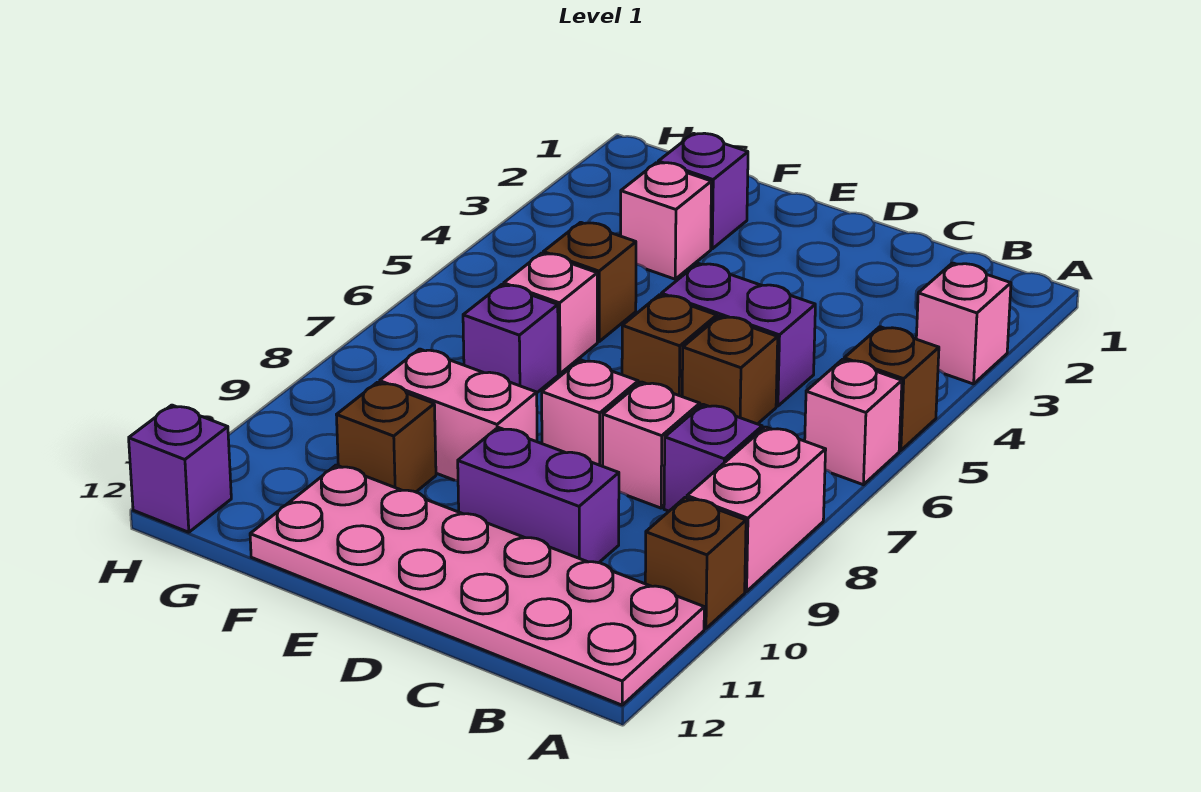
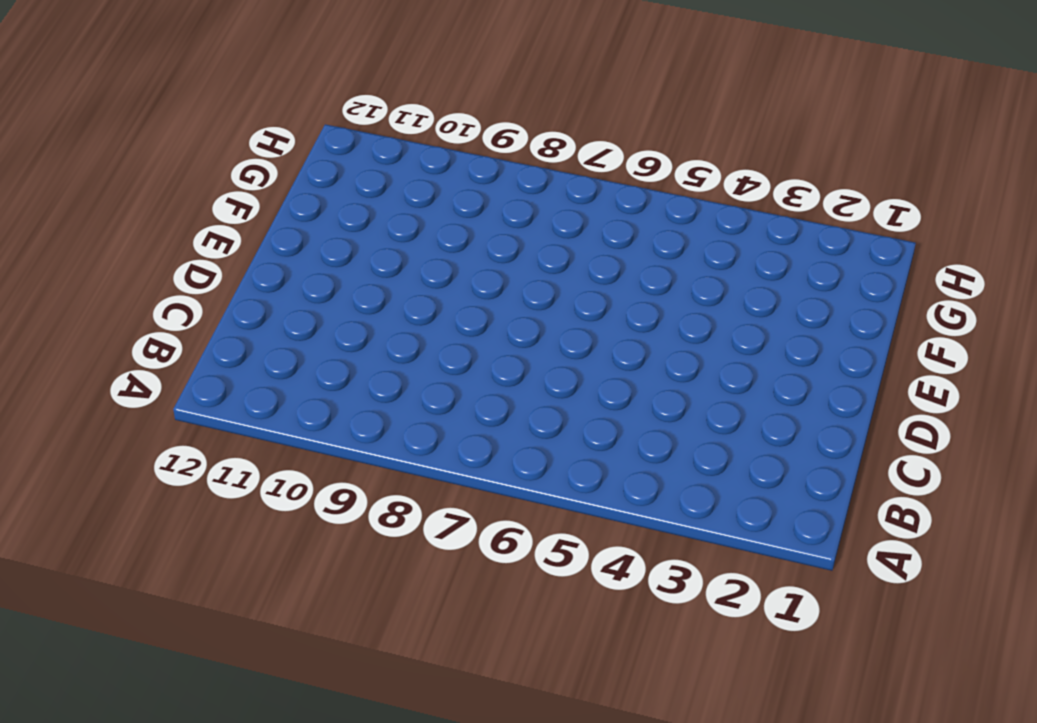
none -> pink 1x1 brick [916,263,1011,384]
none -> brown 1x1 brick [844,327,939,451]
none -> pink 1x1 brick [805,360,902,485]

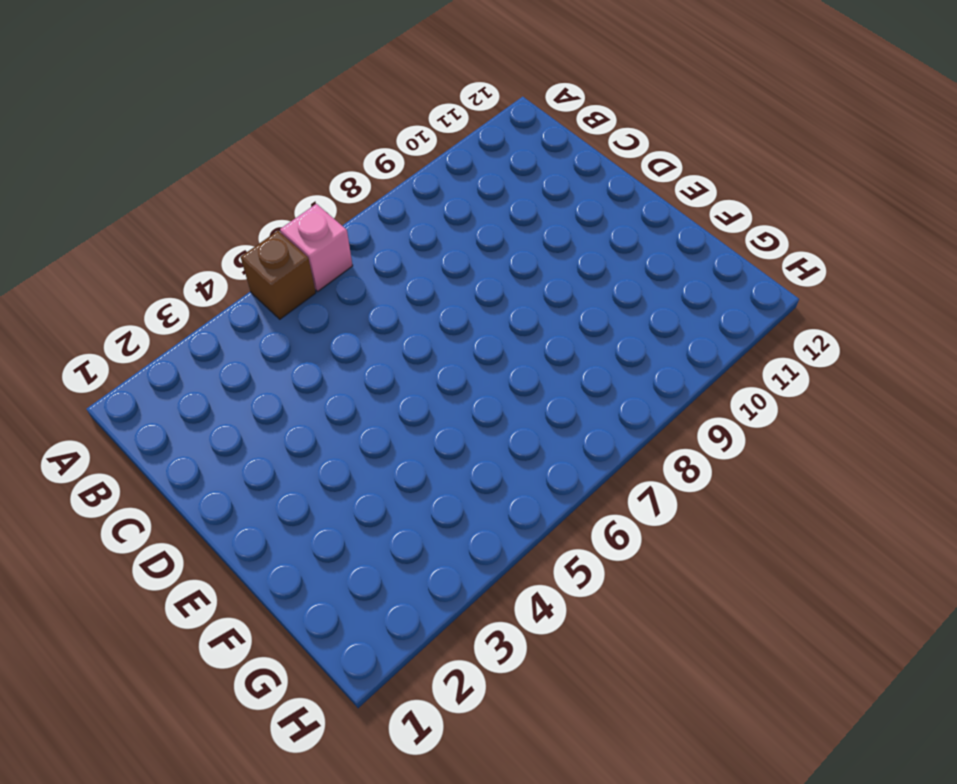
none -> pink 1x1 brick [916,263,1011,384]
none -> pink 1x2 brick [687,427,826,592]
none -> brown 1x1 brick [645,497,746,629]

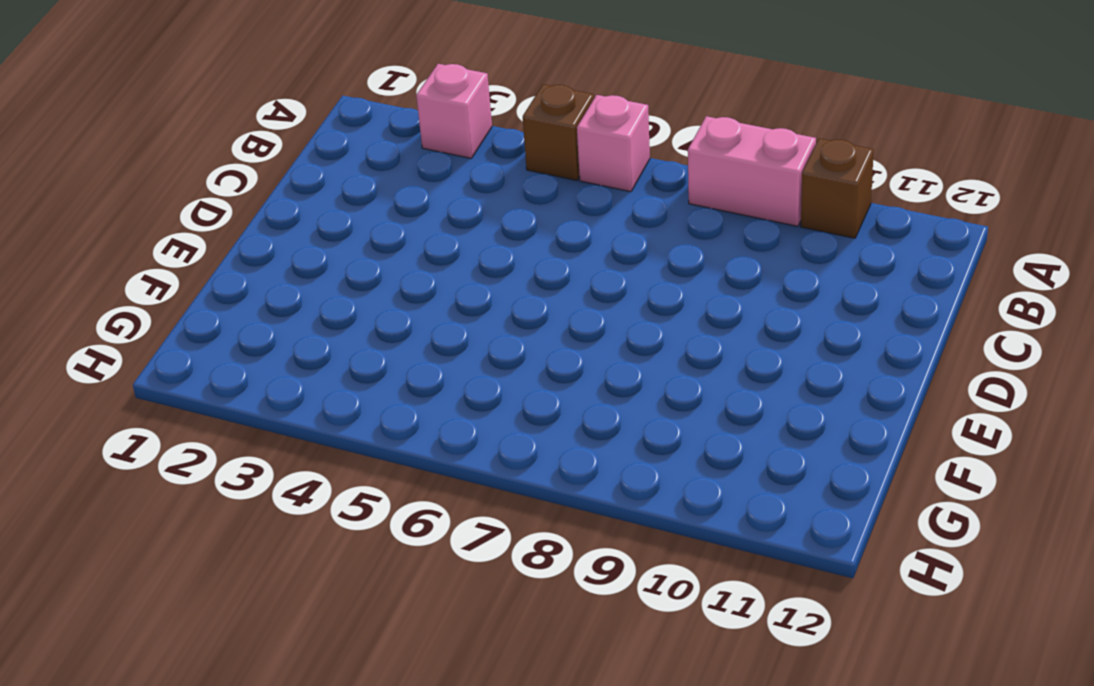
none -> pink 2x6 plate [250,465,704,705]
none -> purple 1x1 brick [664,404,762,511]
none -> purple 1x2 brick [661,263,815,406]

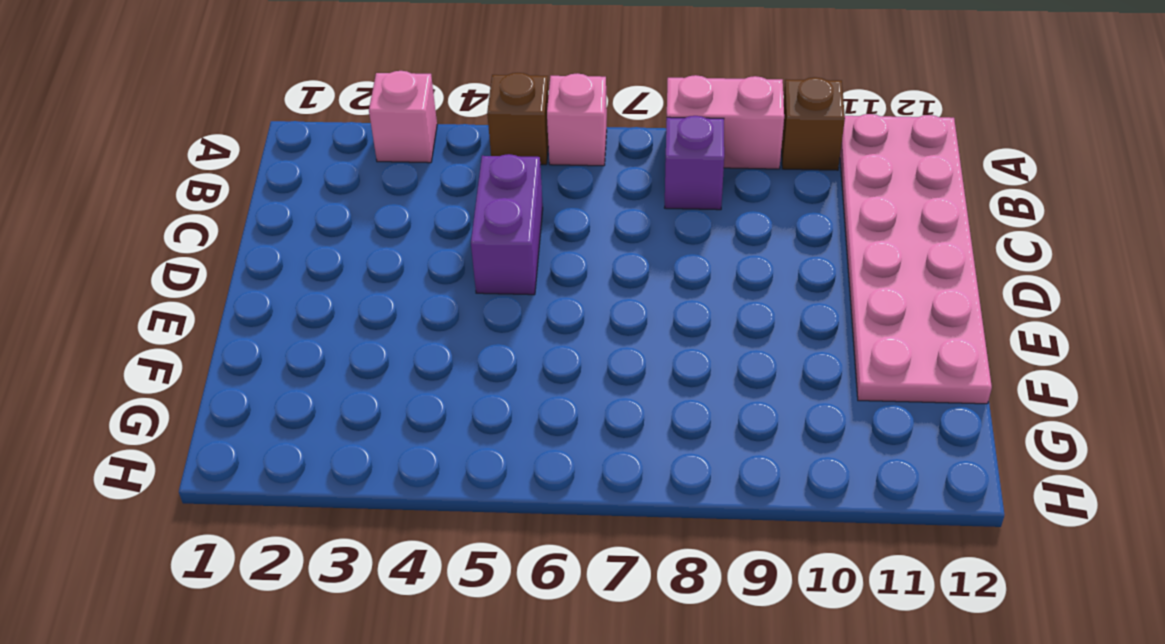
none -> brown 1x1 brick [682,316,778,424]
none -> pink 1x1 brick [603,382,700,508]
none -> purple 1x2 brick [458,427,619,563]

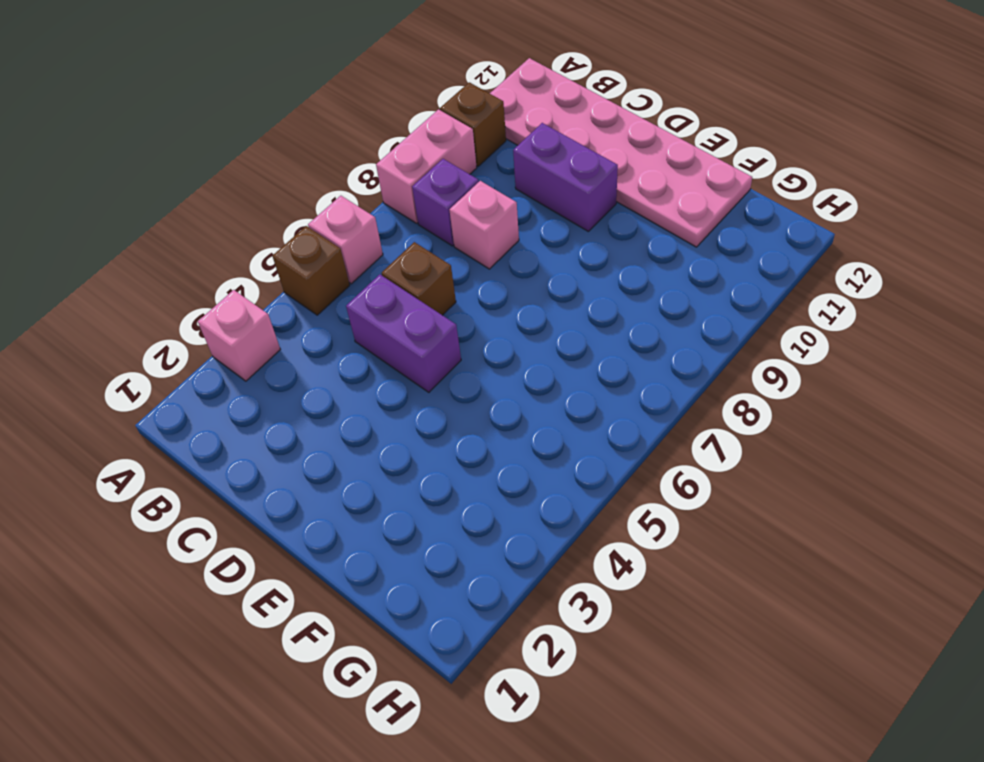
none -> brown 1x1 brick [622,295,717,396]
none -> pink 1x1 brick [542,360,638,466]
none -> pink 1x2 brick [380,349,537,481]

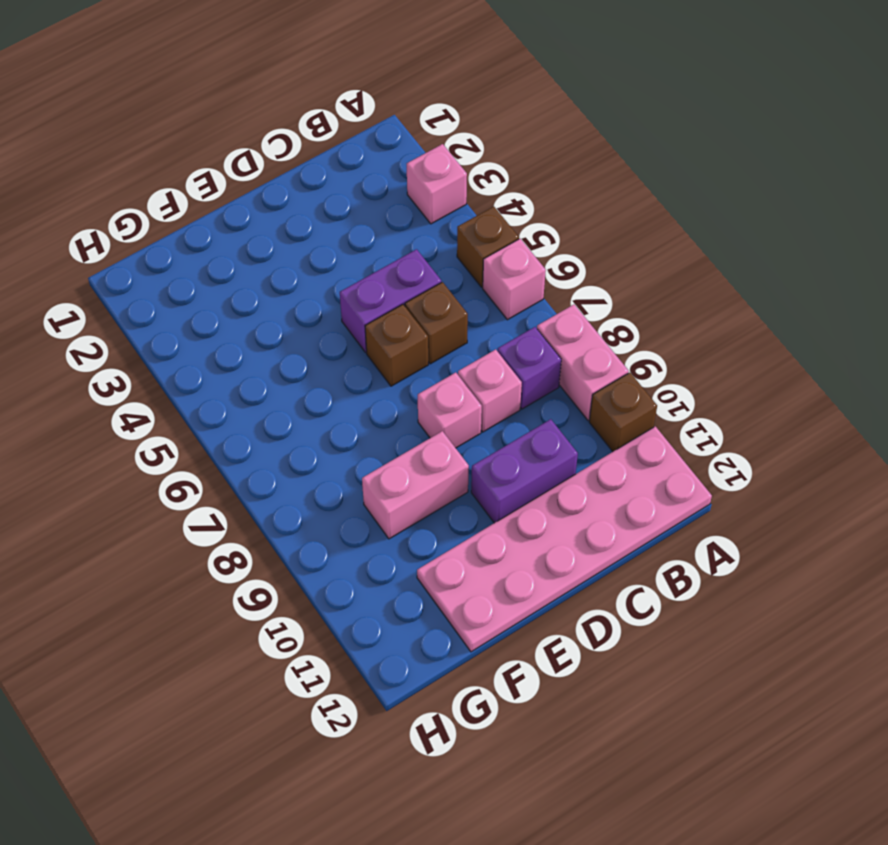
none -> purple 1x1 brick [658,133,748,249]
none -> pink 1x1 brick [621,163,712,279]
none -> brown 1x1 brick [543,222,636,342]

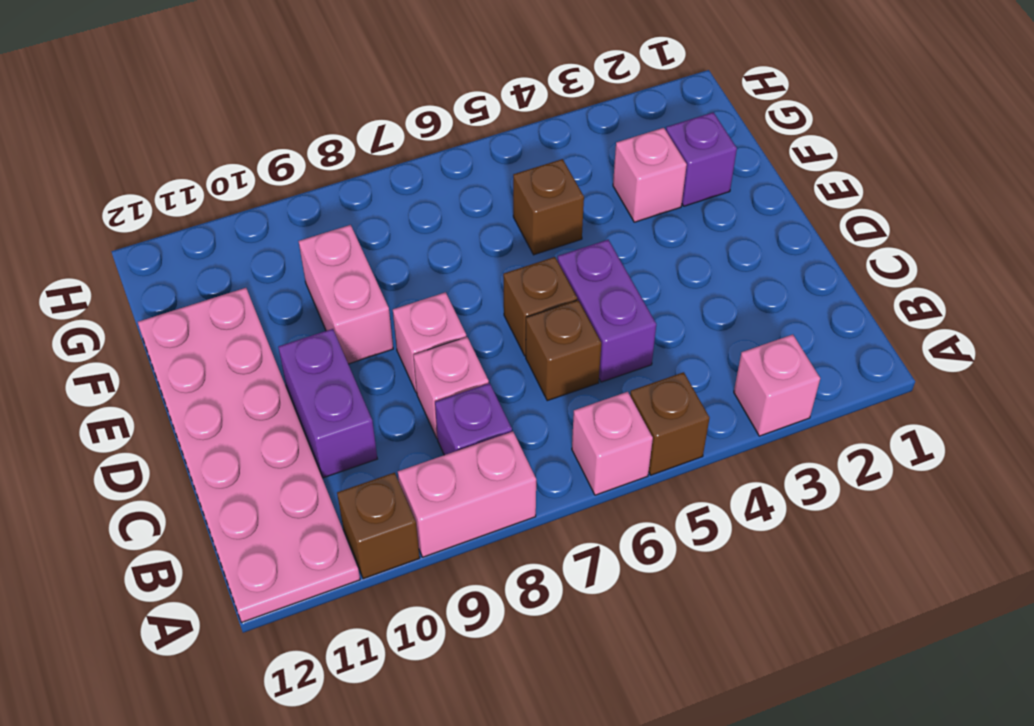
none -> pink 1x1 brick [504,253,597,374]
none -> purple 1x1 brick [463,285,558,392]
none -> brown 1x1 brick [337,382,436,492]

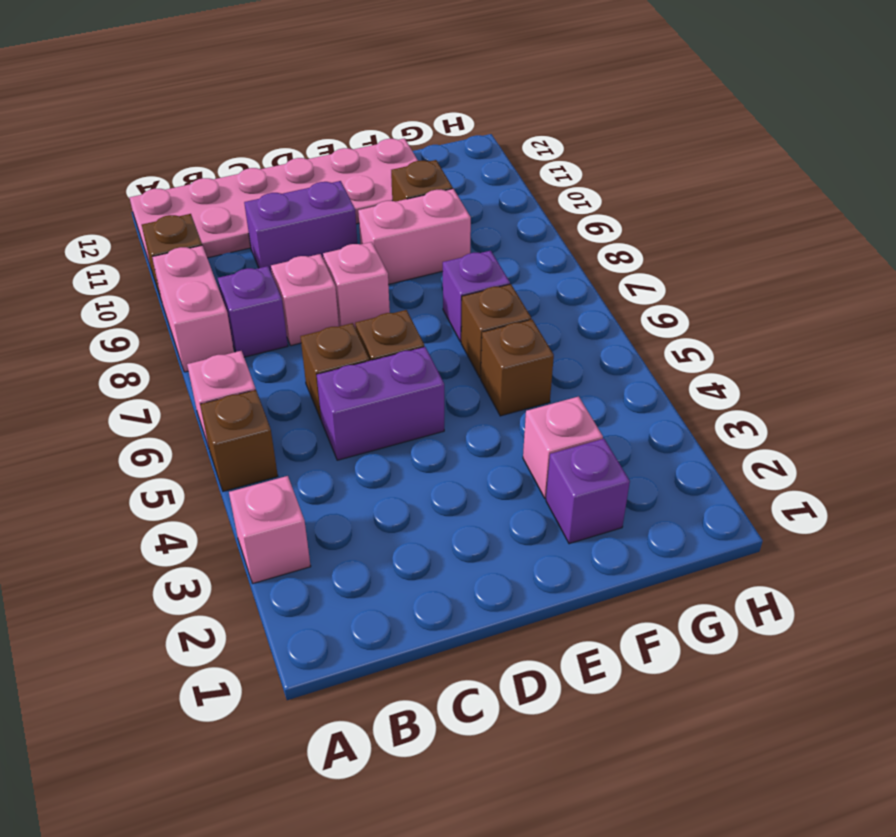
brown 1x1 brick [461,284,531,378] -> pink 1x1 brick [504,253,597,374]
none -> purple 1x1 brick [129,405,231,532]

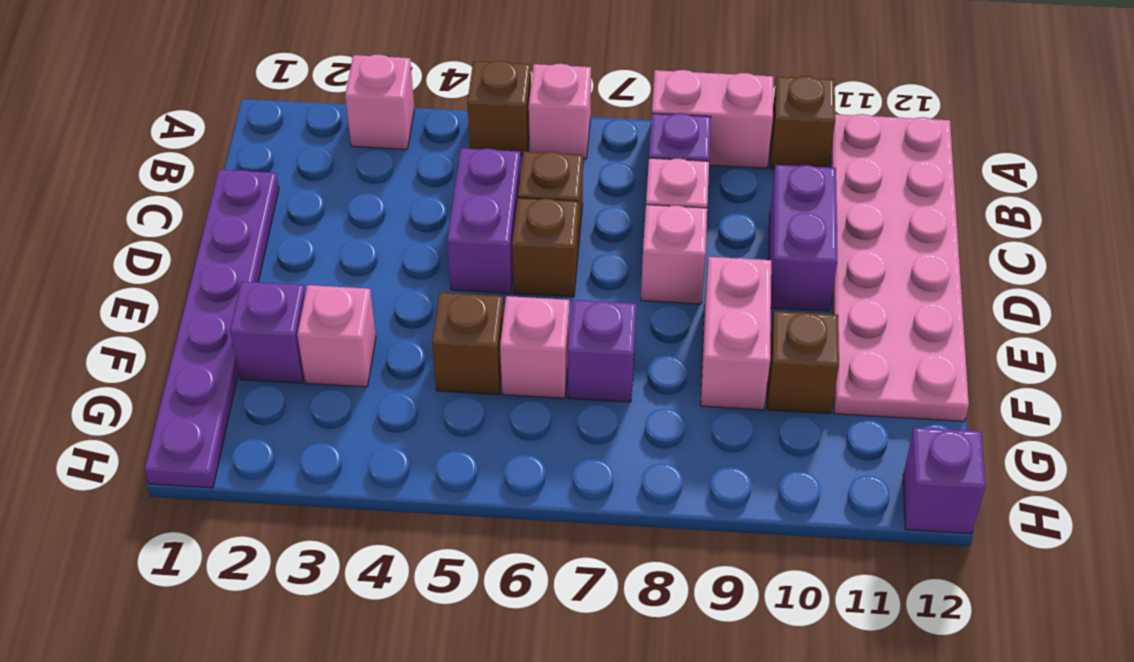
purple 1x6 plate [145,170,279,488] -> none

